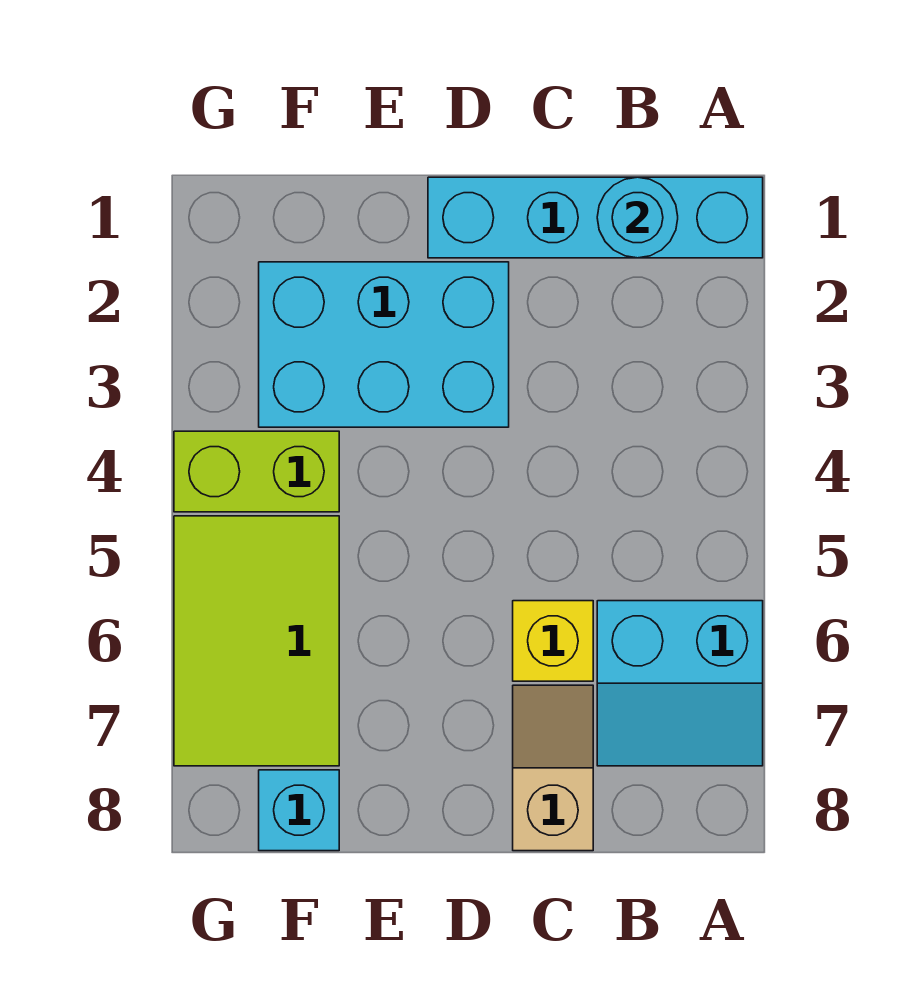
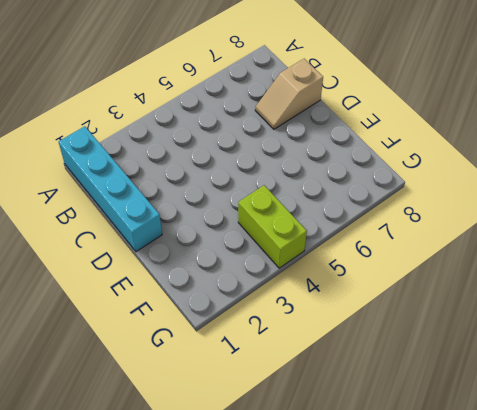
none -> cyan 2x2 slope [597,601,763,766]
none -> yellow 1x1 brick [513,601,593,681]

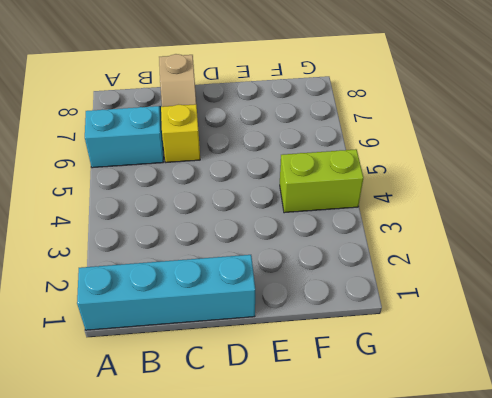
none -> cyan 2x3 brick [259,262,509,427]
none -> lime 2x3 tile [174,516,339,766]

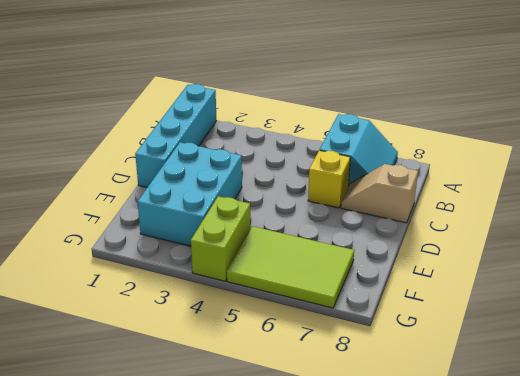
none -> cyan 1x1 brick [259,770,339,851]
none -> cyan 1x1 round brick [597,177,678,258]

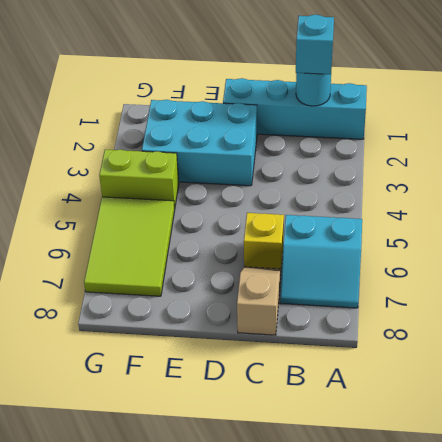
cyan 1x1 brick [296,15,334,74] -> cyan 1x1 brick moved to [259,770,339,851]

